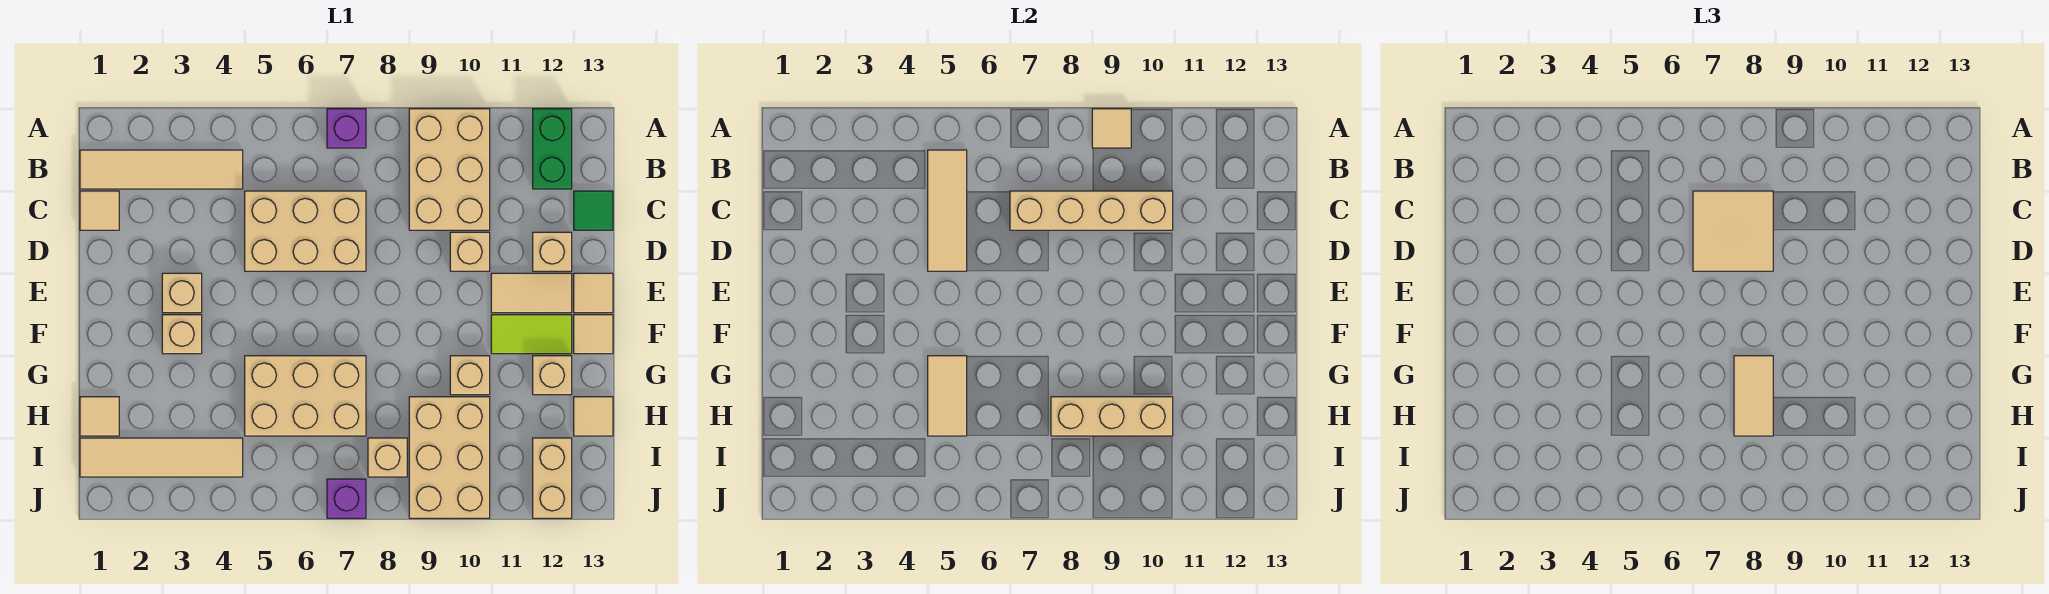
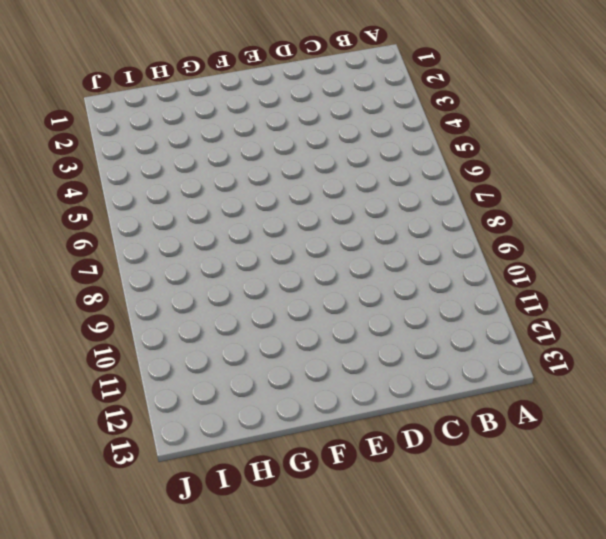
none -> purple 1x1 brick [327,109,366,148]
none -> tan 2x3 brick [409,109,490,230]
none -> green 1x2 brick [533,109,572,189]
none -> tan 1x4 tile [80,150,243,189]

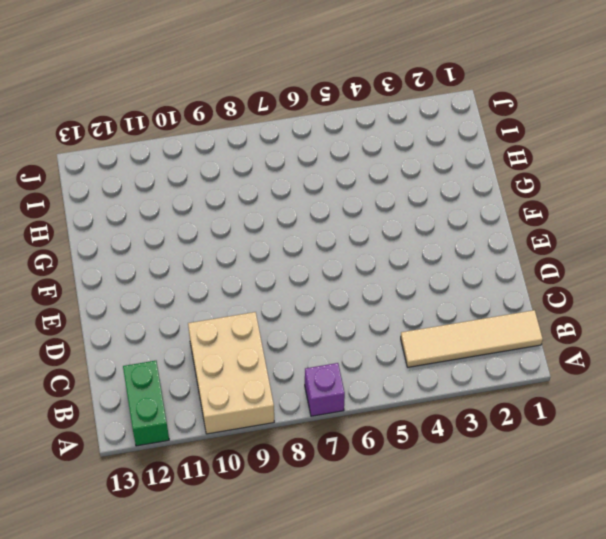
none -> tan 1x1 tile [80,191,119,230]
none -> tan 2x3 brick [245,191,366,271]
none -> green 1x1 tile [574,191,613,230]
none -> tan 1x1 brick [450,232,490,271]

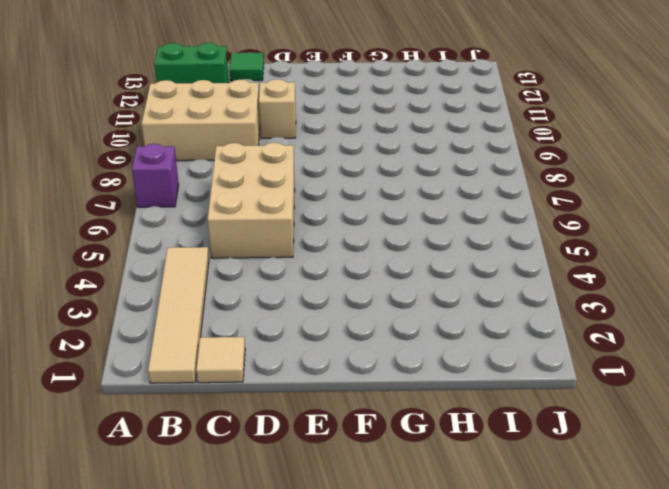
none -> tan 1x1 brick [533,232,572,271]
none -> tan 1x1 brick [162,273,202,313]
none -> tan 1x2 tile [491,273,572,313]
none -> tan 1x1 tile [574,273,613,313]

